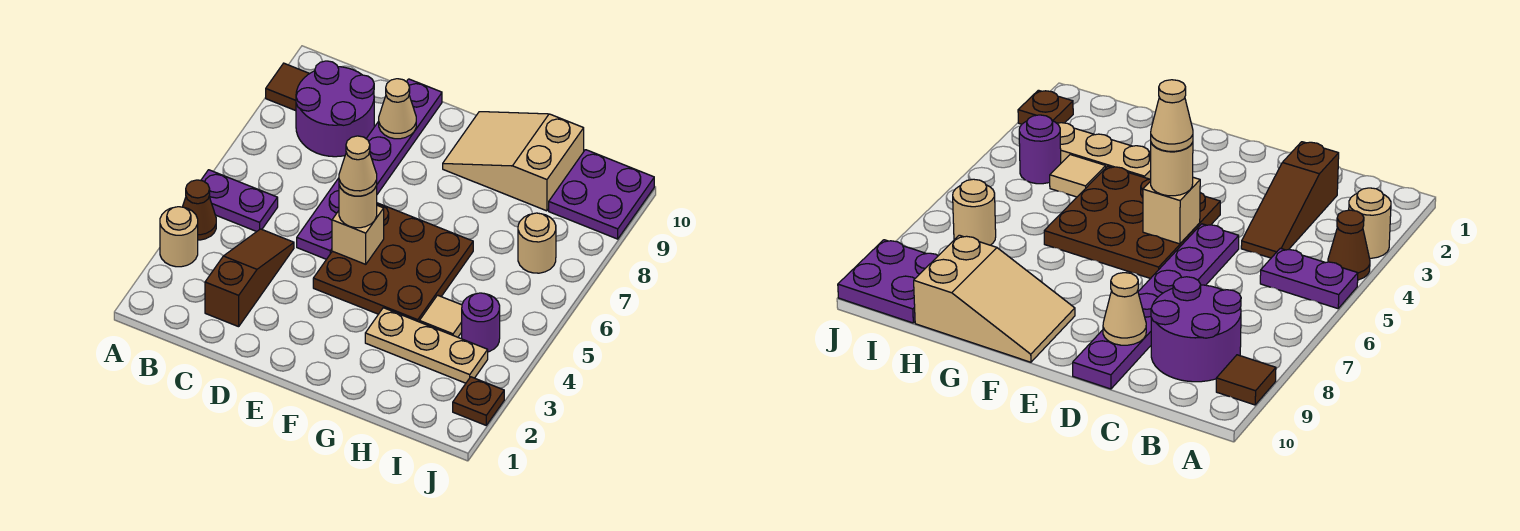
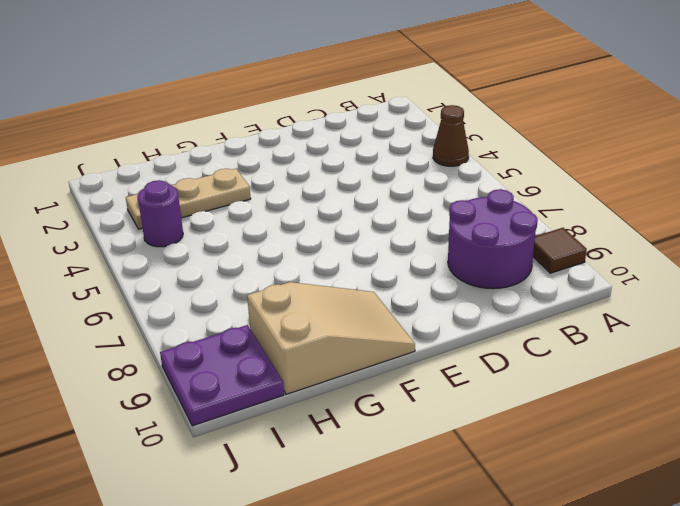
none -> tan 1x1 round brick [160,207,198,267]
none -> purple 1x2 plate [201,170,278,232]
none -> brown 1x3 slope [205,229,294,327]

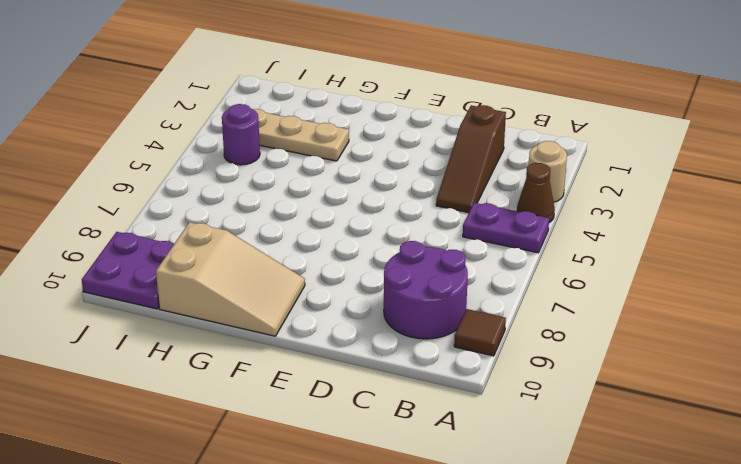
none -> purple 1x6 plate [297,79,442,259]
none -> brown 3x3 plate [313,203,473,322]
none -> tan 1x1 tile [420,295,462,337]

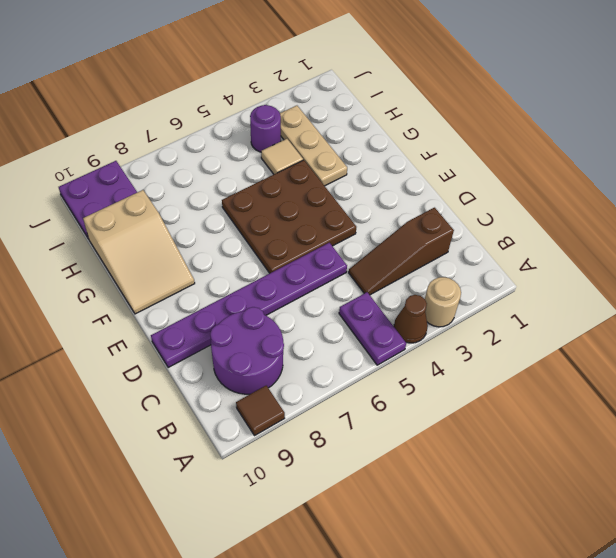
none -> tan 1x1 round brick [518,213,556,273]
none -> brown 1x1 plate [453,377,504,425]
none -> tan 1x1 cone [379,79,416,139]

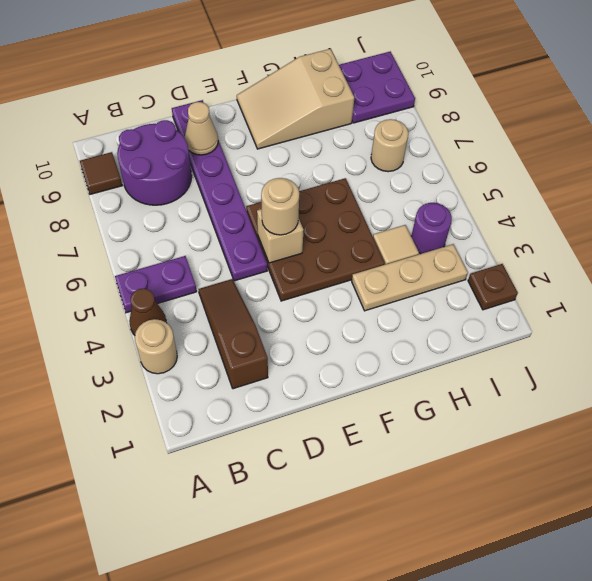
none -> tan 1x1 cone [339,136,377,196]

